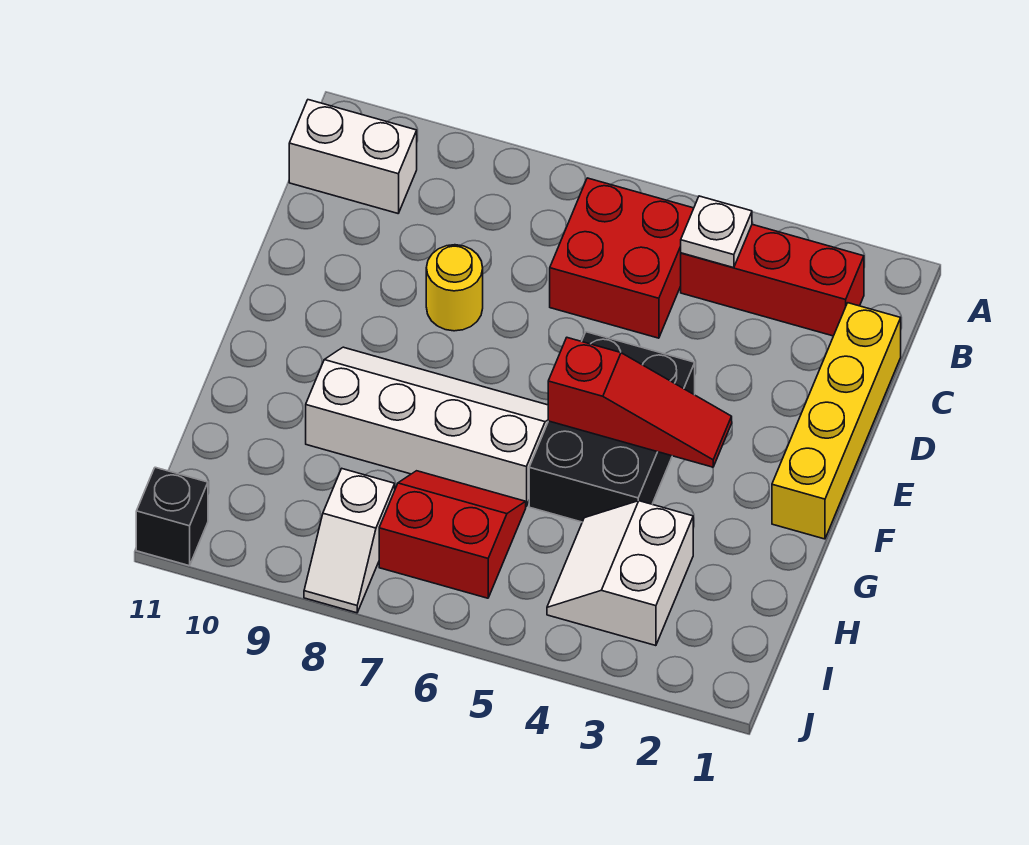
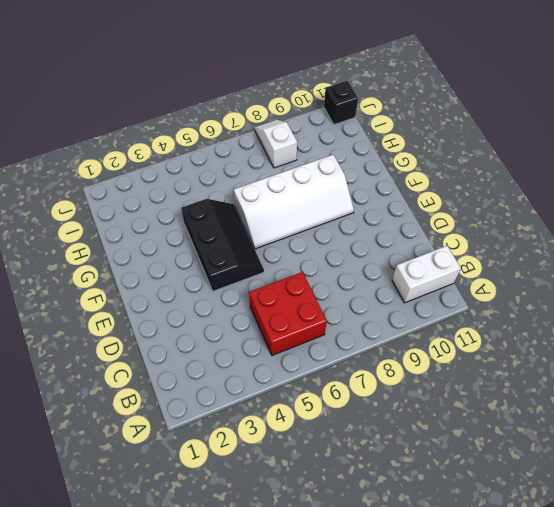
black 2x3 slope [181,199,264,291] -> black 2x3 brick [529,332,695,522]
none -> red 1x3 brick [681,225,864,336]
none -> yellow 1x4 brick [772,303,901,539]
none -> yellow 1x1 round brick [426,245,483,331]

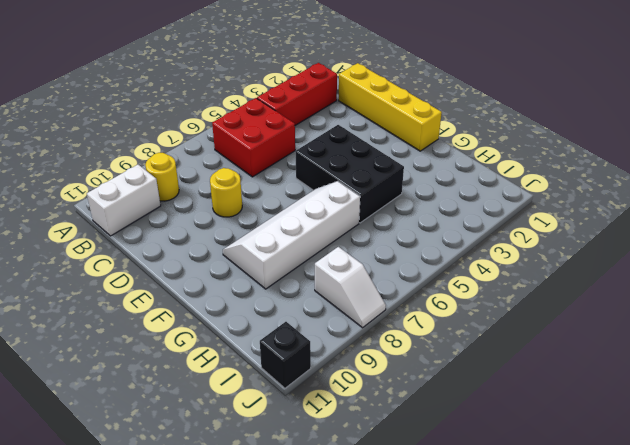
yellow 1x1 round brick [145,153,179,201] -> none
none -> white 2x2 slope [547,501,693,646]
none -> red 2x2 slope [379,471,526,598]
none -> white 1x1 plate [681,196,752,268]

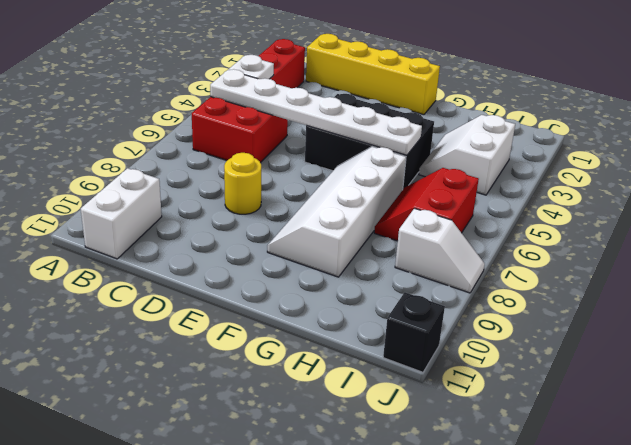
white 1x6 plate [210,69,422,155] -> red 1x3 slope [548,338,732,467]
white 2x2 slope [419,115,515,195] -> white 2x2 slope turned to [547,501,693,646]

